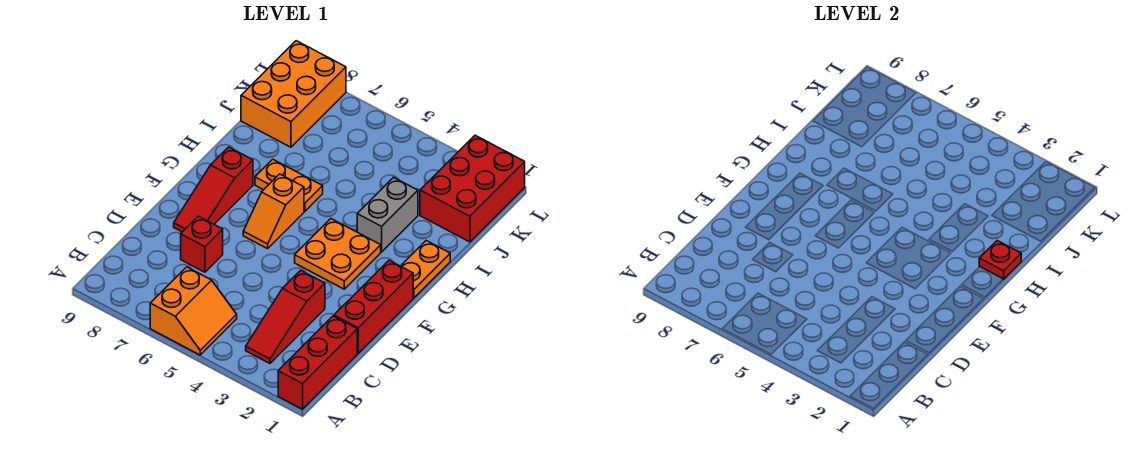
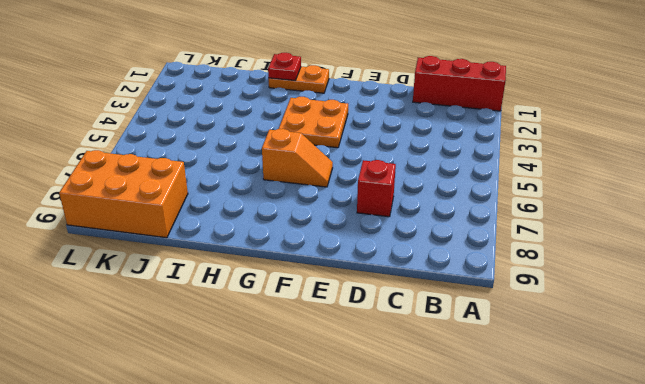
none -> orange 2x2 slope [150,267,237,355]
none -> red 1x3 slope [246,270,325,364]
none -> red 1x3 brick [334,260,413,353]

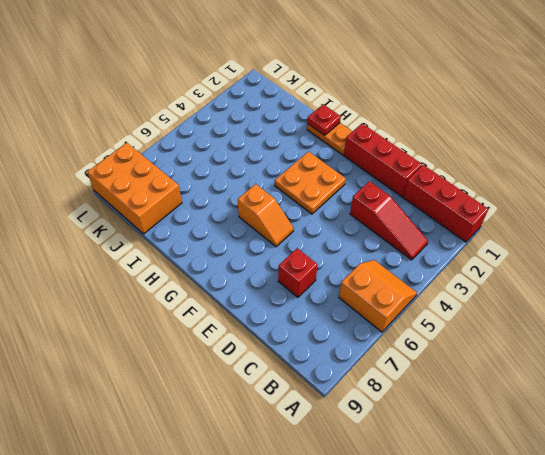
none -> red 1x3 slope [174,147,253,232]
none -> grey 1x2 brick [357,177,418,252]
none -> orange 1x2 plate [255,159,323,211]

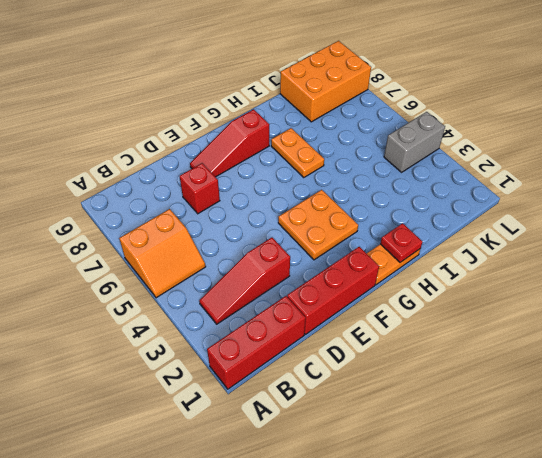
grey 1x2 brick [384,112,445,172] -> grey 1x2 brick moved to [357,177,418,252]
none -> orange 1x2 slope [243,174,304,249]
none -> red 2x3 brick [420,135,525,242]

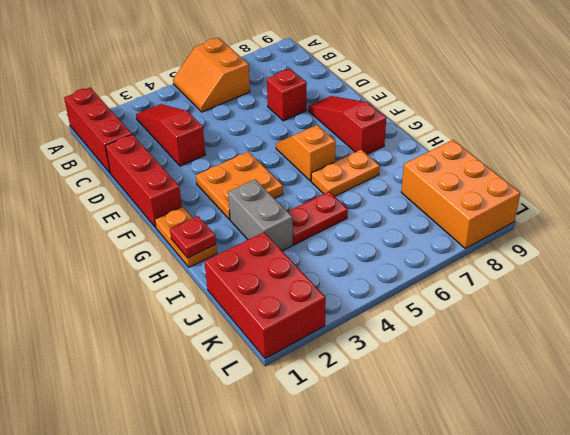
red 1x2 plate [287,192,348,245] -> none

